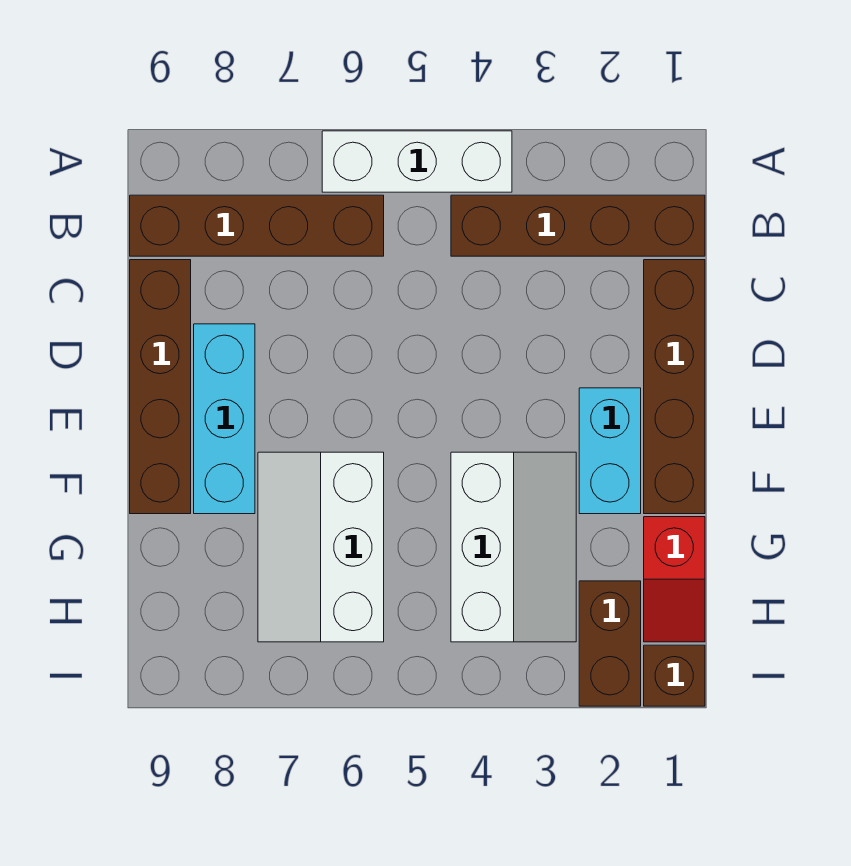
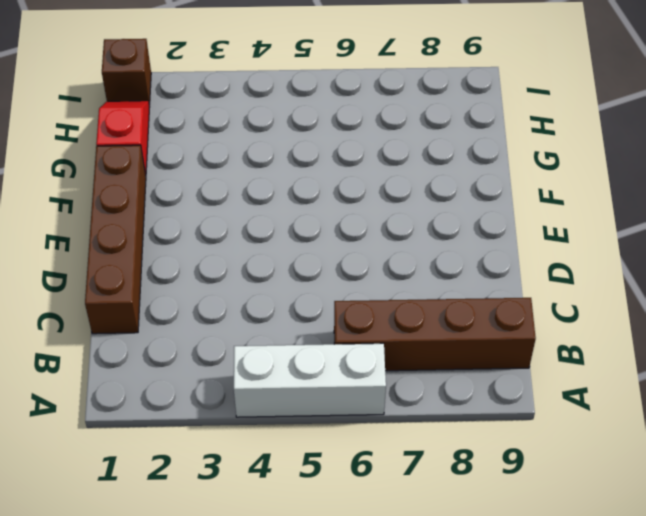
none -> brown 1x4 brick [451,195,705,256]
none -> brown 1x4 brick [130,260,191,514]
none -> cyan 1x3 brick [194,324,255,514]

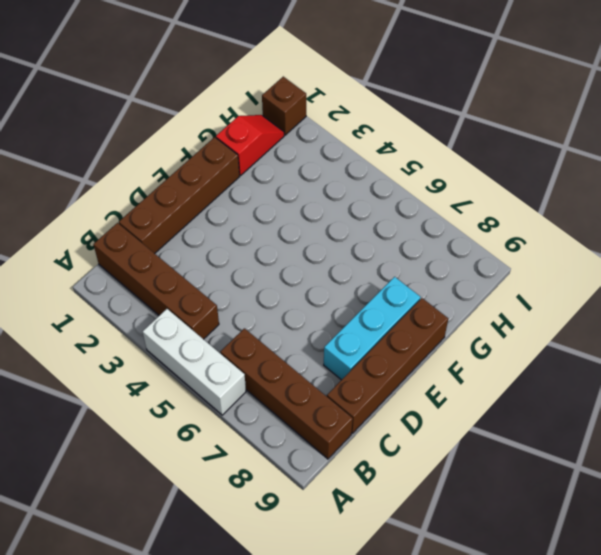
none -> cyan 1x2 brick [579,388,641,514]
none -> white 2x3 slope [451,452,576,642]
none -> white 2x3 slope [258,452,384,642]

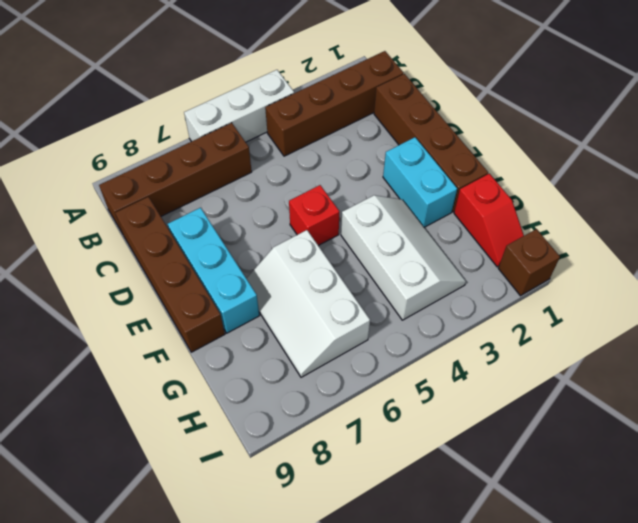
red 1x1 brick [289,185,339,246] -> none
none -> brown 1x2 brick [579,581,641,706]

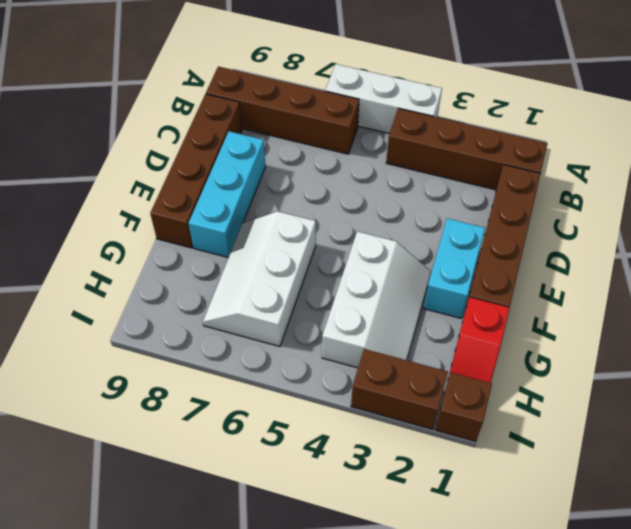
brown 1x2 brick [351,349,448,430] -> brown 1x2 brick turned to [579,581,641,706]

